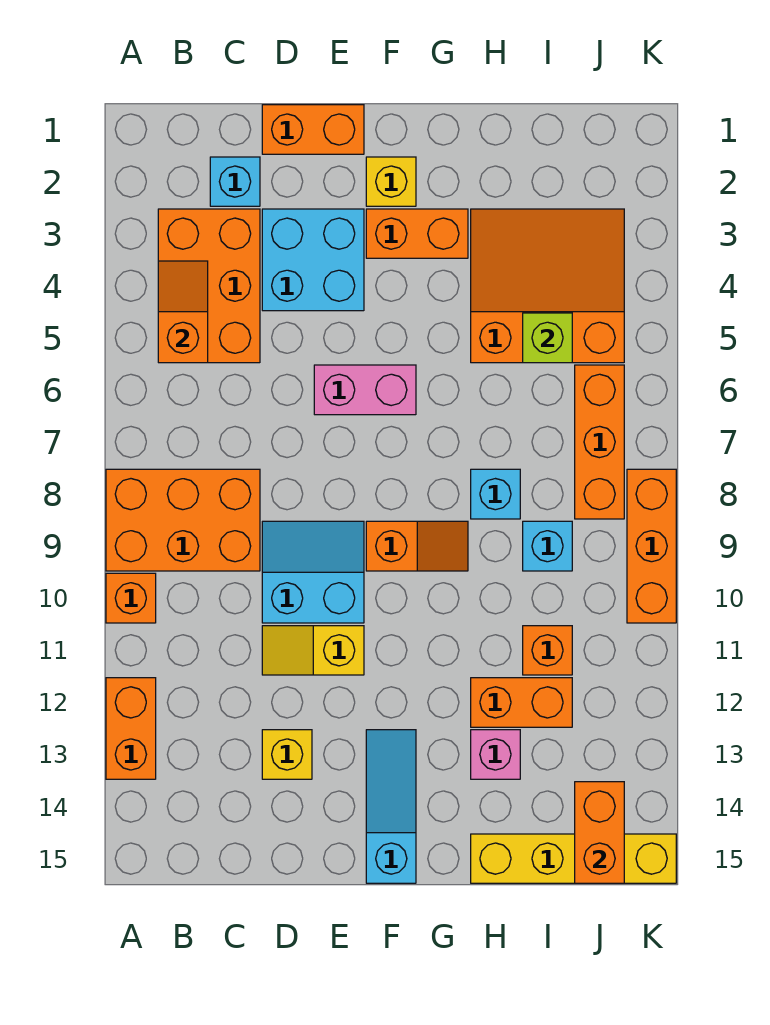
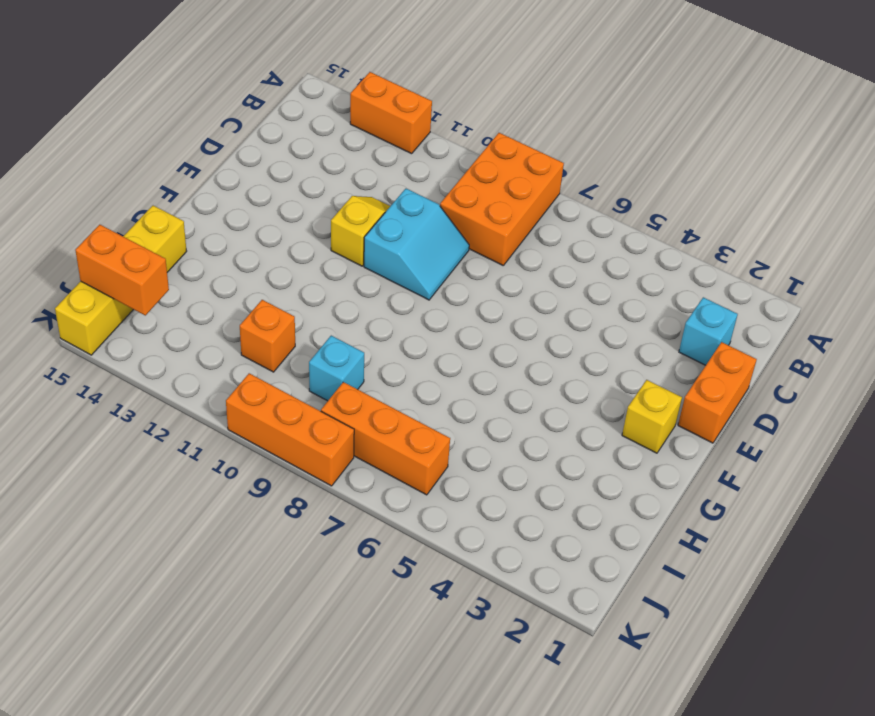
none -> orange 1x1 brick [106,573,156,623]
none -> orange 2x3 brick [158,209,260,363]
none -> cyan 2x2 brick [262,209,364,311]

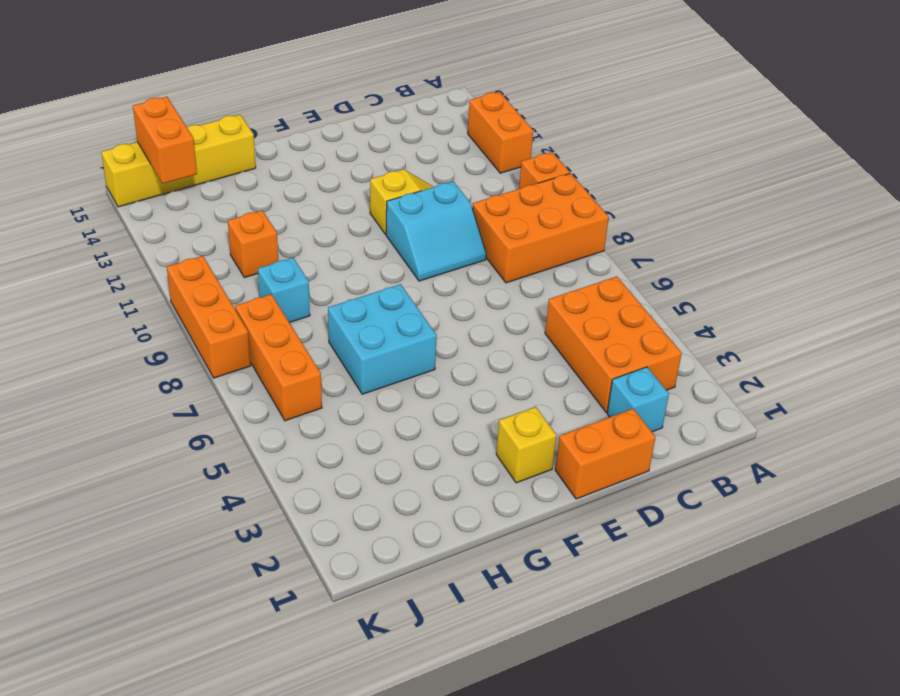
cyan 2x2 brick [328,284,437,394] -> cyan 2x2 brick moved to [262,209,364,311]
none -> yellow 1x1 brick [262,730,312,779]
none -> pink 1x2 brick [314,365,416,415]
none -> orange 1x2 brick [366,209,468,258]

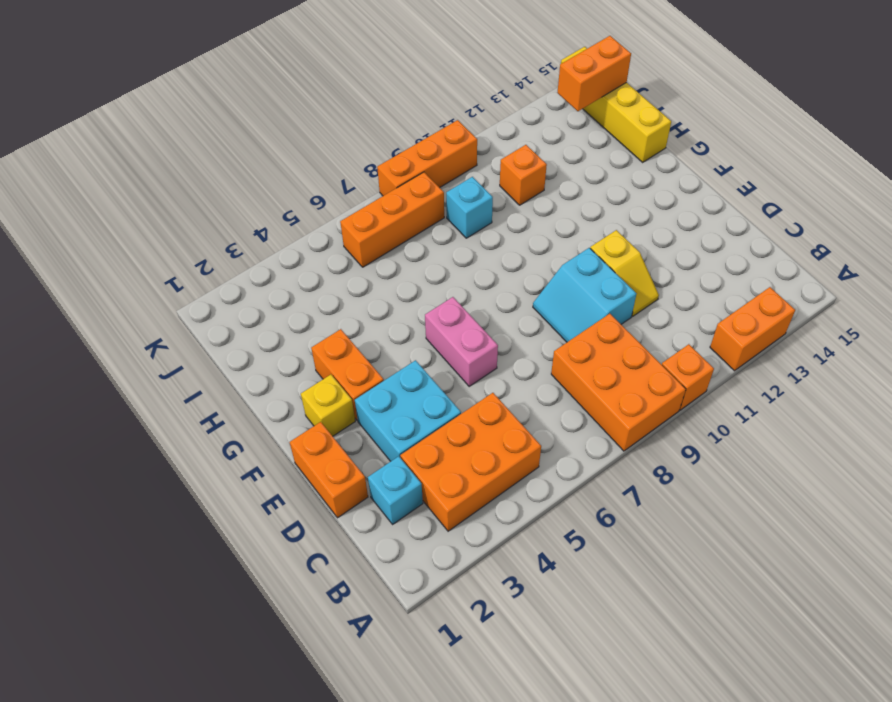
none -> yellow 1x1 brick [262,730,312,779]
none -> orange 1x2 slope [366,521,468,571]
none -> cyan 1x3 slope [366,730,416,883]

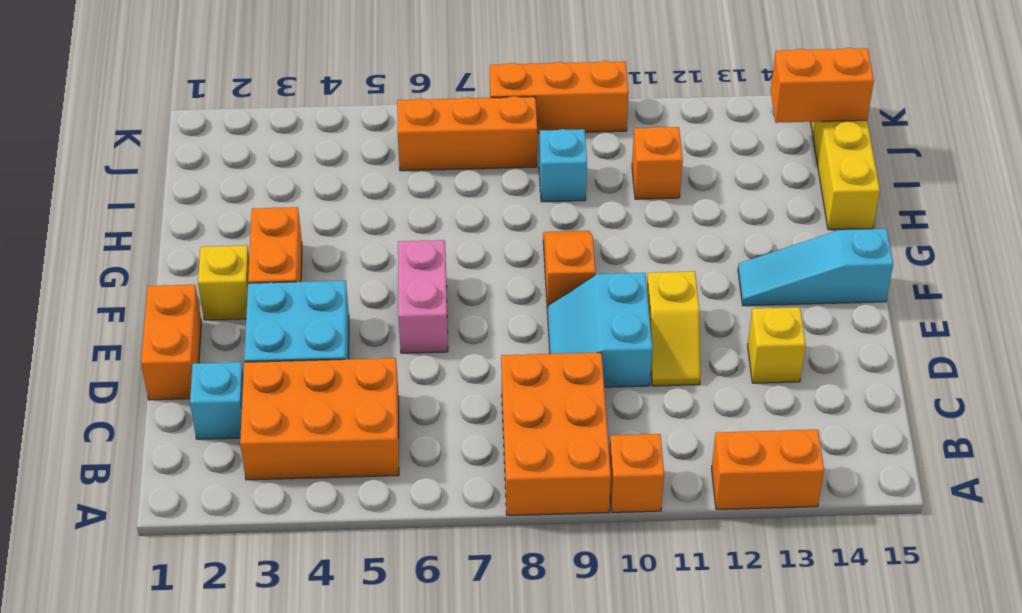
none -> orange 3x3 slope [471,209,624,363]
none -> cyan 1x1 brick [471,469,520,519]
none -> orange 1x2 brick [471,678,572,727]

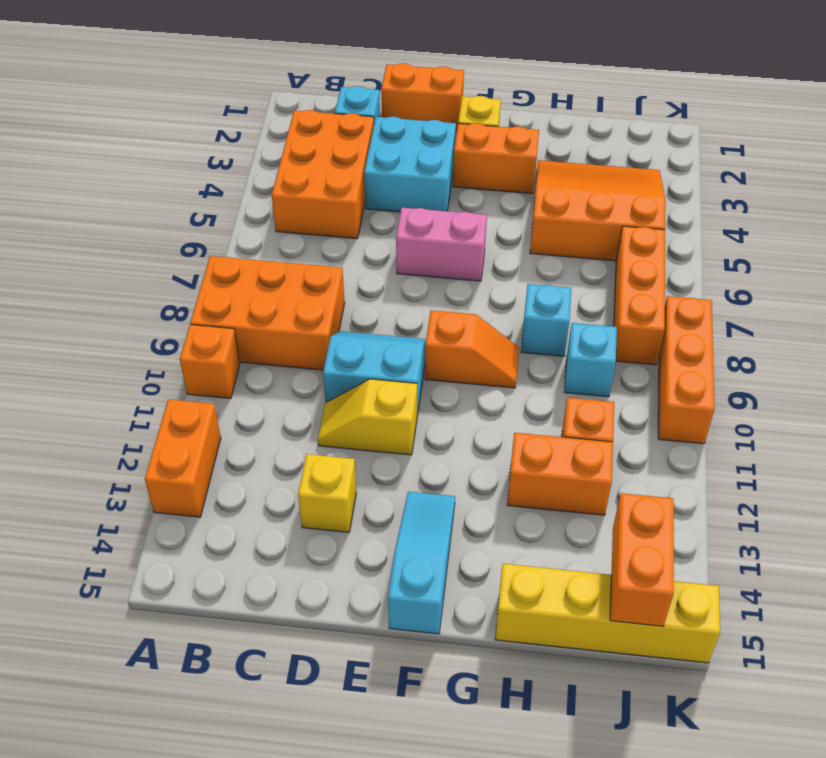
none -> pink 1x1 brick [471,730,520,779]
none -> orange 1x2 slope [158,261,208,363]
none -> lime 1x1 brick [523,313,572,363]

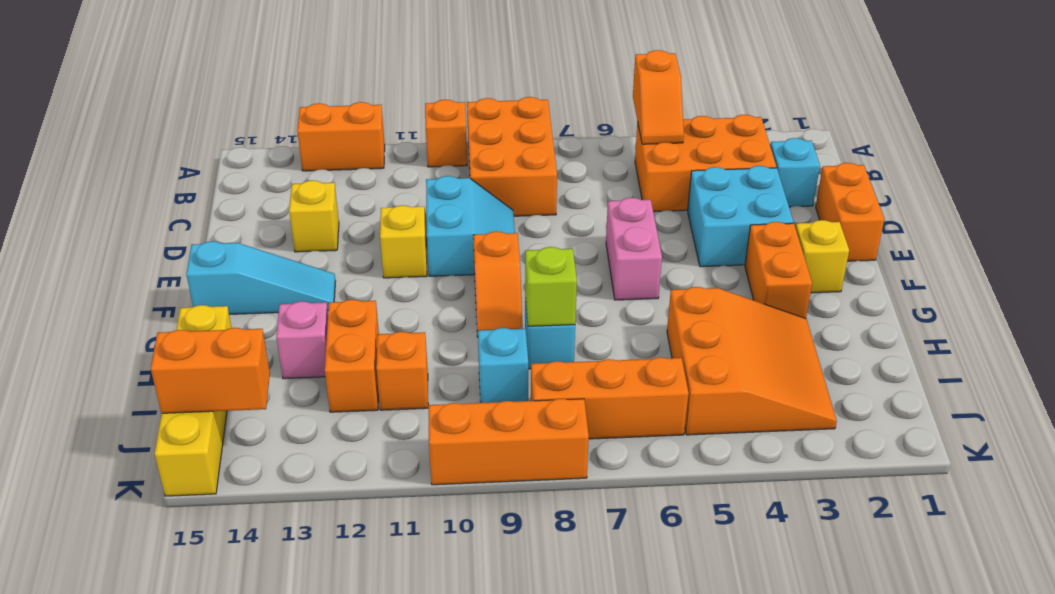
orange 1x2 slope [633,50,684,144] -> orange 1x2 slope turned to [158,261,208,363]
lime 1x1 brick [525,247,577,326] -> lime 1x1 brick moved to [523,313,572,363]

